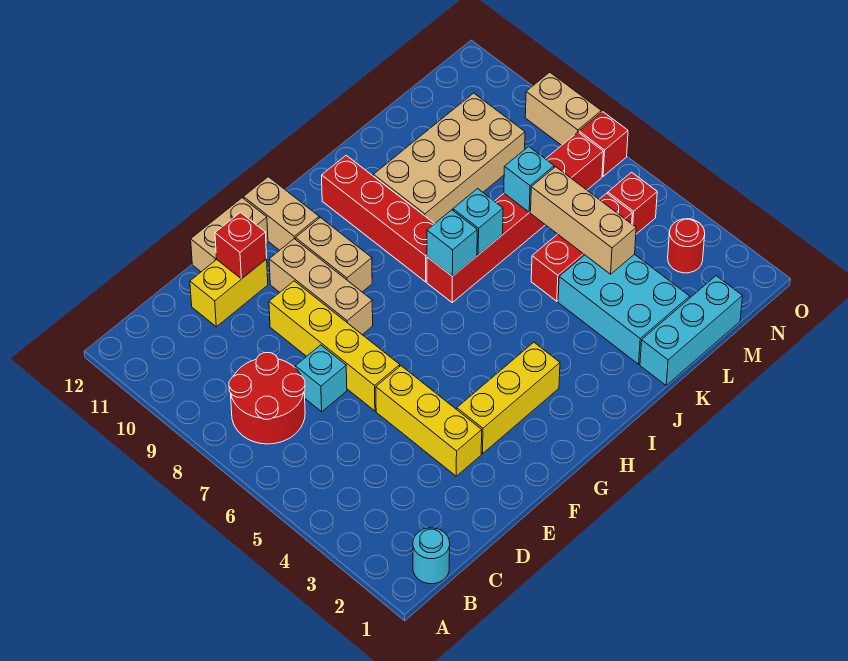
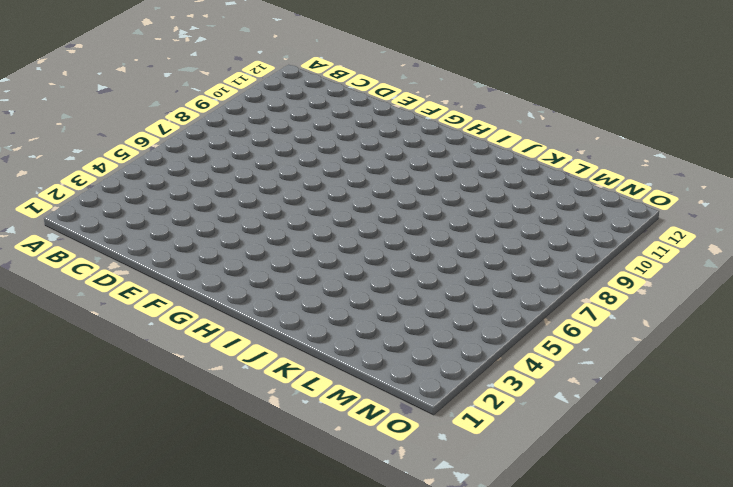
none -> cyan 1x1 round brick [413,528,450,584]
none -> red 2x2 round brick [229,353,305,444]
none -> cyan 1x1 brick [295,345,347,412]

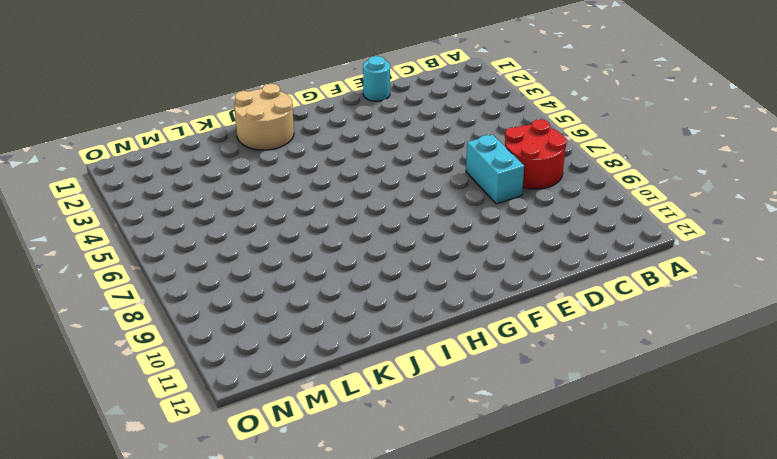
cyan 1x2 brick [466,135,524,204] -> cyan 1x1 brick [295,345,347,412]
cyan 1x1 round brick [363,56,390,101] -> cyan 1x1 round brick moved to [413,528,450,584]
tan 2x2 round brick [234,84,294,150] -> none
none -> yellow 1x2 brick [190,259,268,327]
none -> yellow 1x3 brick [376,366,482,476]
none -> yellow 1x4 brick [269,281,400,411]

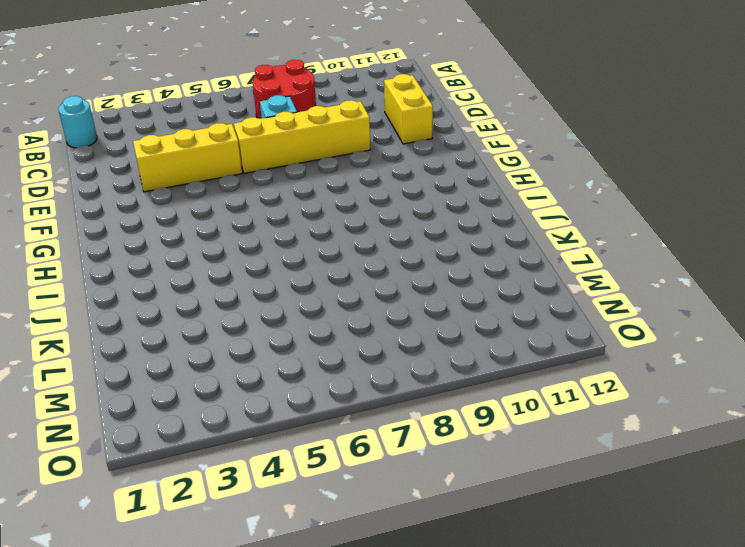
none -> tan 1x2 brick [191,198,268,272]
none -> yellow 1x3 brick [457,342,560,454]
none -> tan 1x3 brick [269,239,373,335]

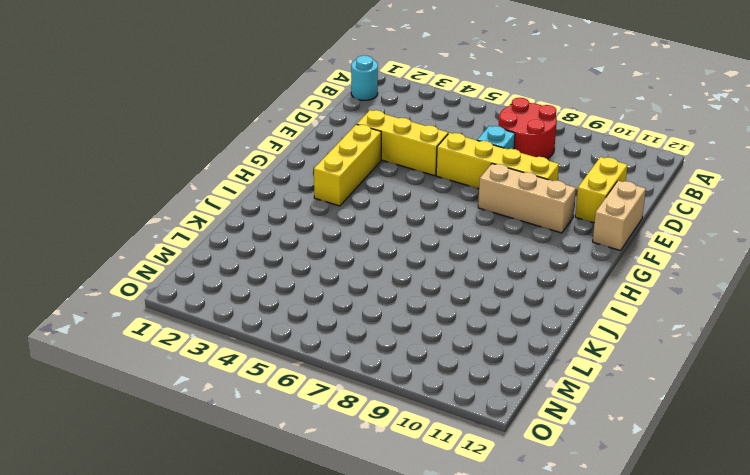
none -> tan 1x2 brick [296,218,372,292]
none -> tan 1x2 brick [244,177,319,250]
none -> red 1x6 brick [427,132,603,302]

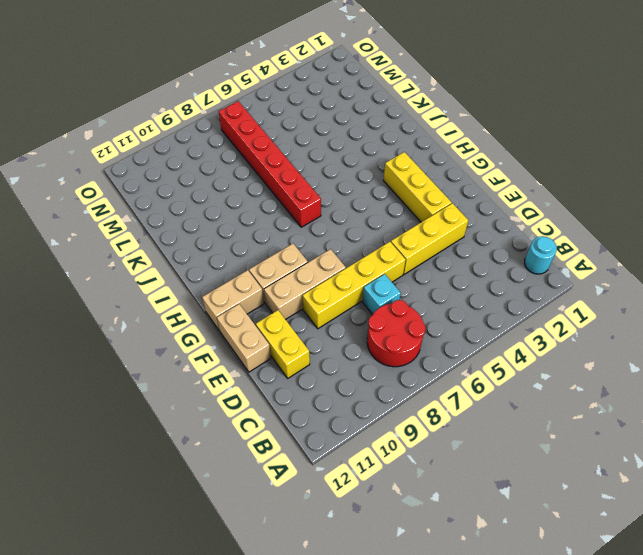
none -> red 1x4 brick [322,155,435,282]
none -> tan 2x4 brick [373,93,525,223]
none -> cyan 1x3 brick [640,276,742,385]

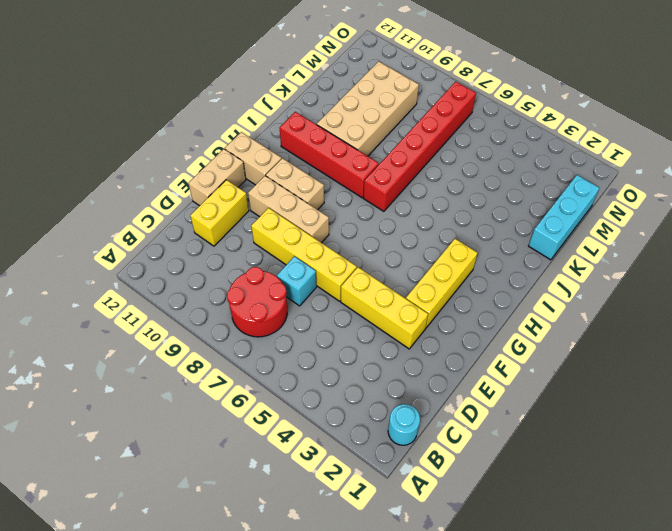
none -> cyan 2x3 brick [558,254,690,364]
none -> red 1x3 brick [531,193,632,301]
none -> red 1x1 round brick [668,219,705,273]

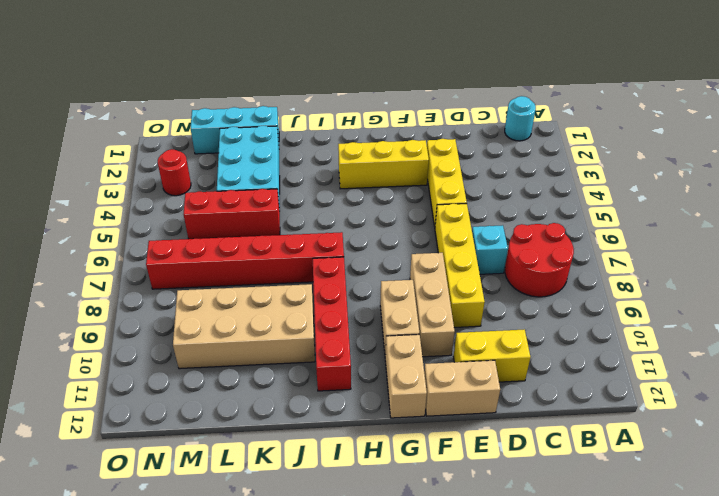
none -> red 1x1 brick [608,172,657,234]
none -> red 1x1 brick [579,112,628,176]
none -> tan 1x2 brick [525,72,601,145]

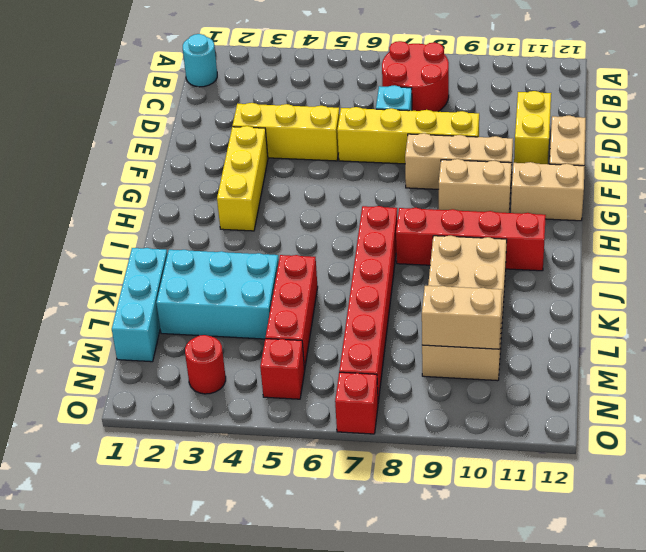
tan 1x2 brick [422,286,502,349] -> tan 1x2 brick moved to [525,72,601,145]
none -> red 1x1 brick [215,212,267,279]
none -> cyan 1x1 brick [427,210,477,276]
none -> cyan 1x1 brick [453,189,503,255]

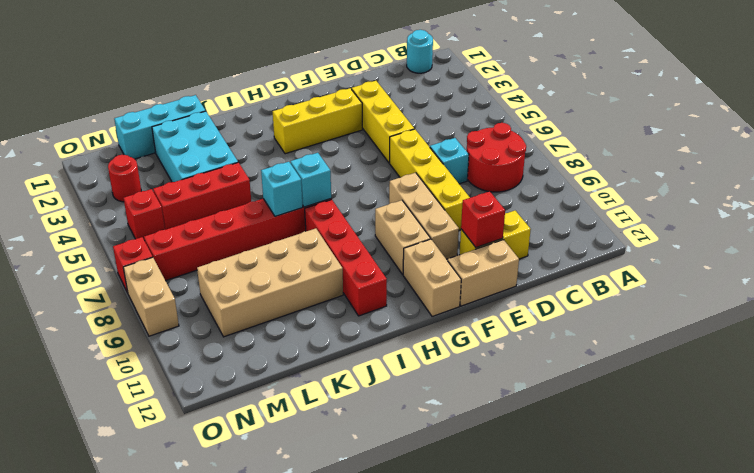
none -> tan 1x3 brick [530,167,636,274]
none -> cyan 1x1 brick [504,146,554,212]

